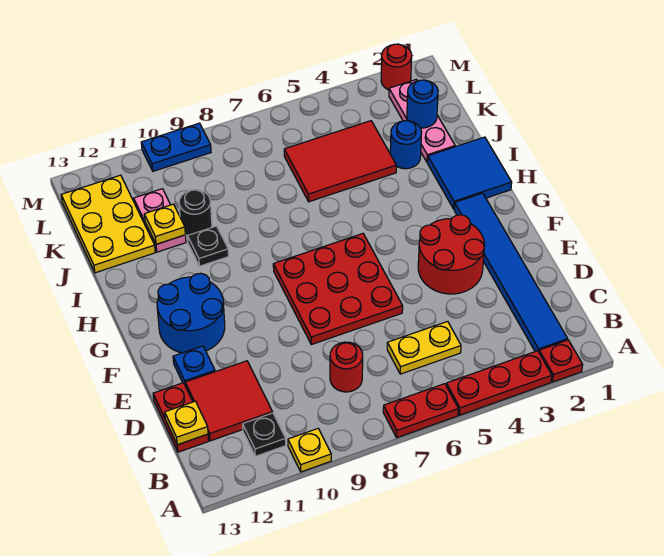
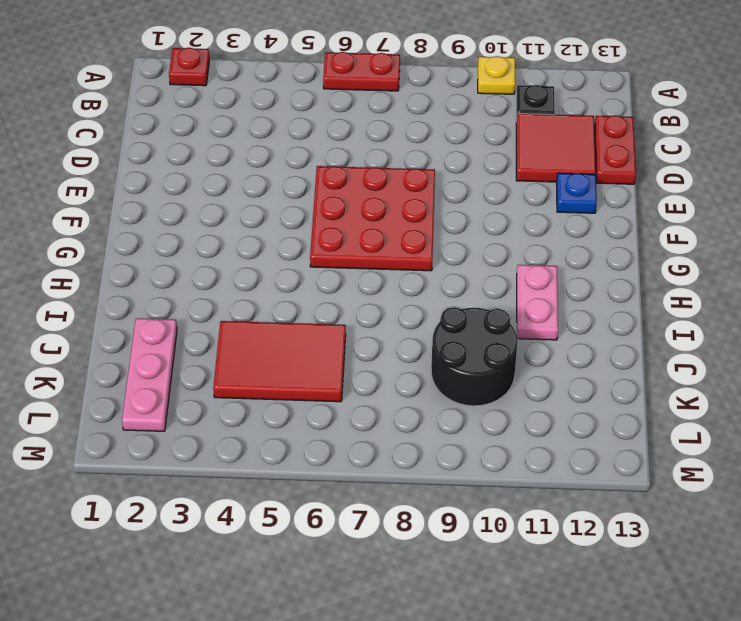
pink 1x2 plate [517,265,558,340] -> pink 1x2 plate moved to [134,189,186,252]
black 2x2 round brick [431,307,518,406] -> black 1x1 round brick [179,190,212,236]
none -> red 1x3 plate [446,351,552,415]
none -> blue 1x6 tile [454,193,568,352]
none -> yellow 1x2 plate [387,321,461,374]

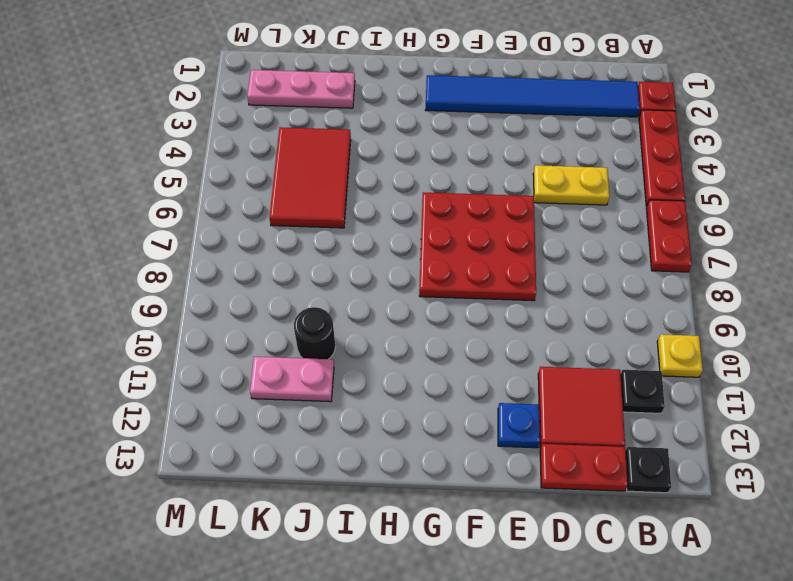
black 1x1 plate [626,447,671,493] -> black 1x1 plate moved to [188,226,229,266]
yellow 1x2 plate [533,165,609,205] -> yellow 1x2 plate turned to [387,321,461,374]
none -> red 1x1 round brick [330,342,363,392]
none -> red 2x2 round brick [418,215,484,294]
none -> blue 2x2 round brick [157,273,225,353]

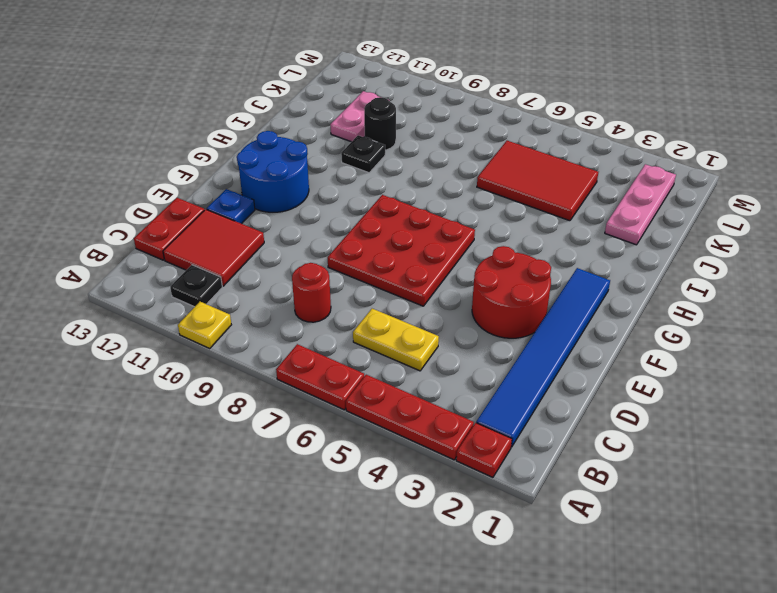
none -> blue 2x2 tile [428,137,512,209]
none -> blue 1x1 round brick [390,121,422,169]
none -> yellow 2x3 plate [61,175,155,273]

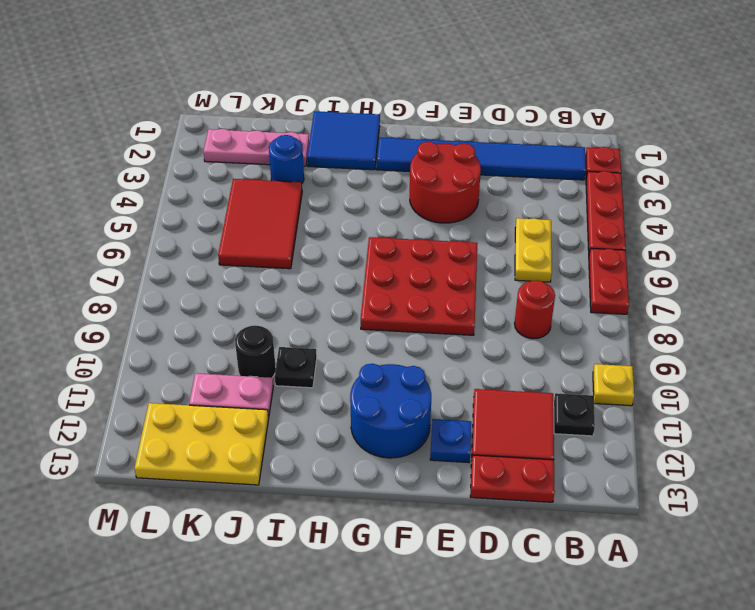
none -> red 1x1 round brick [381,44,412,90]
none -> blue 1x2 plate [141,123,211,171]
none -> yellow 1x1 plate [165,401,208,445]

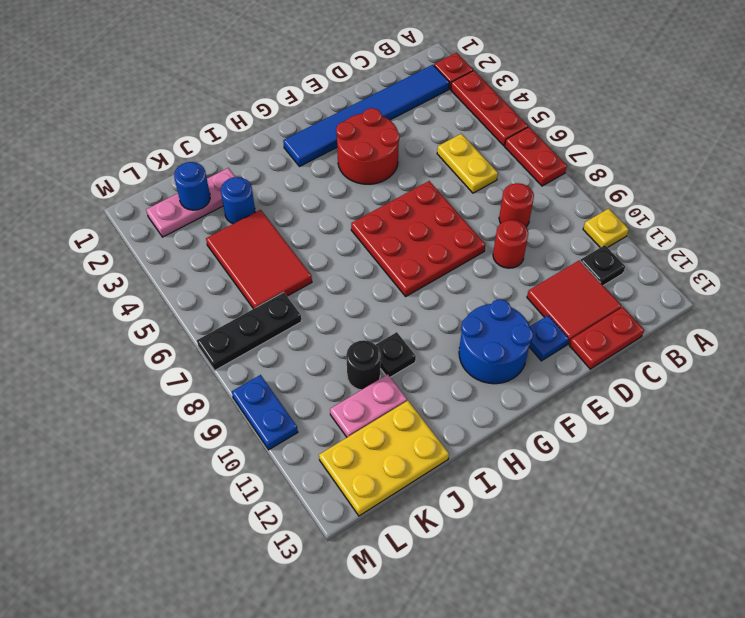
red 1x1 round brick [493,220,528,268] -> red 1x1 round brick moved to [381,44,412,90]
black 1x3 plate [197,292,302,370] -> none
none -> blue 2x2 tile [428,137,512,209]
none -> yellow 1x1 plate [165,401,208,445]
none -> yellow 1x1 plate [144,204,185,244]

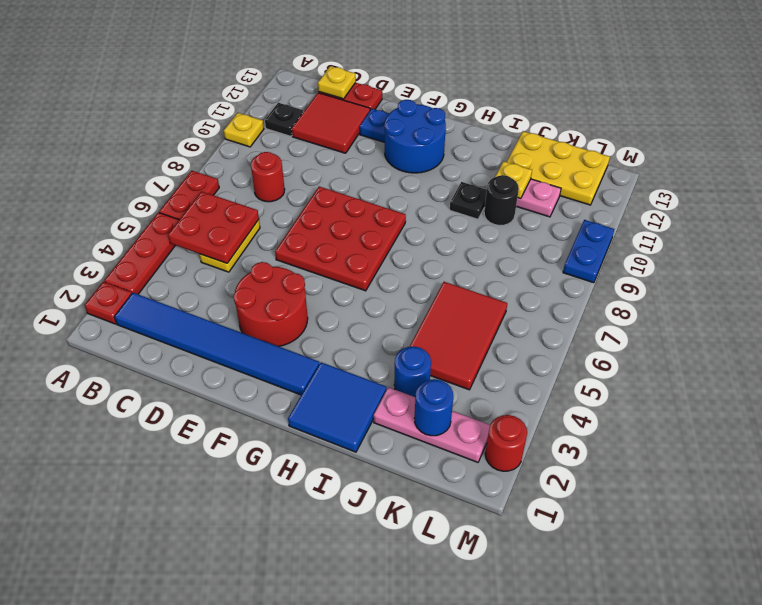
red 2x2 plate [168,191,259,263] -> none

